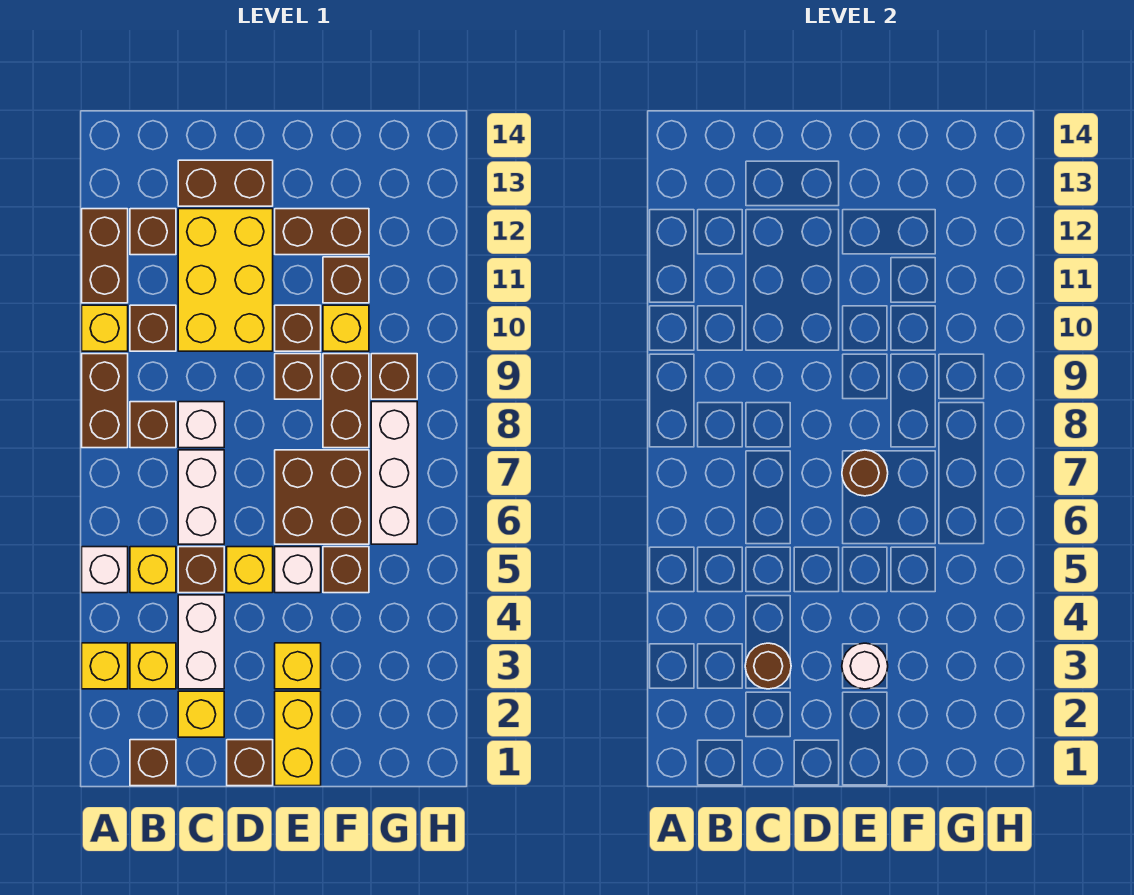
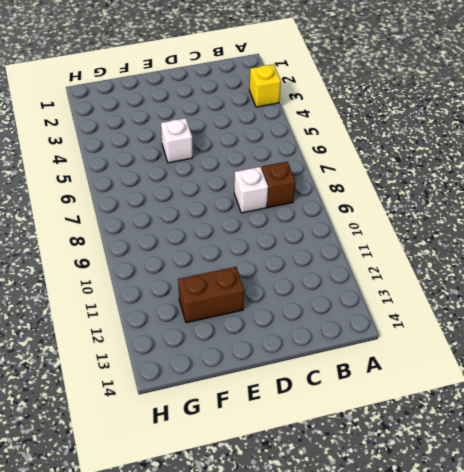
none -> white 1x1 brick [82,547,128,593]
none -> brown 1x2 brick [82,354,128,448]
none -> yellow 1x1 brick [82,305,128,351]
none -> brown 1x2 brick [82,209,128,303]

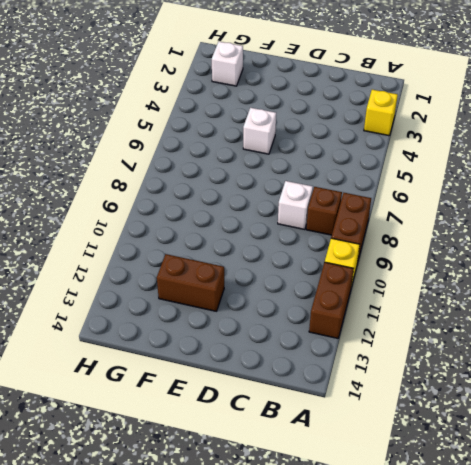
white 1x1 brick [212,42,243,86] -> white 1x1 brick moved to [82,547,128,593]
none -> brown 1x1 brick [130,740,176,786]
none -> yellow 1x1 brick [130,643,176,689]
none -> yellow 1x1 brick [130,547,176,593]
none -> brown 1x1 brick [130,305,176,351]

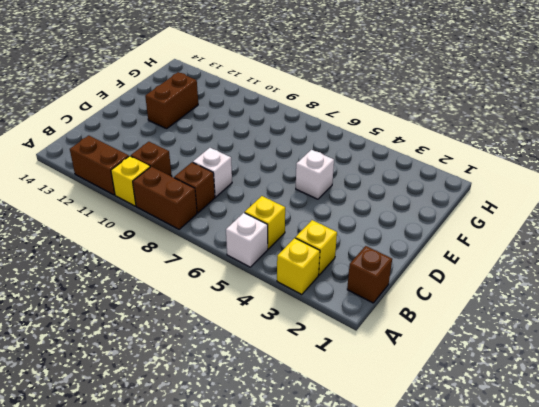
none -> brown 1x1 brick [130,209,176,255]
none -> yellow 1x1 brick [178,691,224,737]
none -> white 1x2 brick [178,595,224,689]
none -> brown 1x1 brick [178,547,224,593]

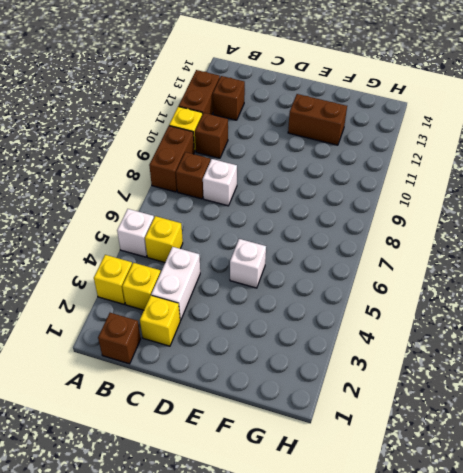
none -> brown 1x1 brick [178,547,224,593]
none -> white 1x2 brick [178,450,224,544]
none -> yellow 2x3 brick [178,209,273,351]
none -> brown 1x2 brick [178,160,273,206]

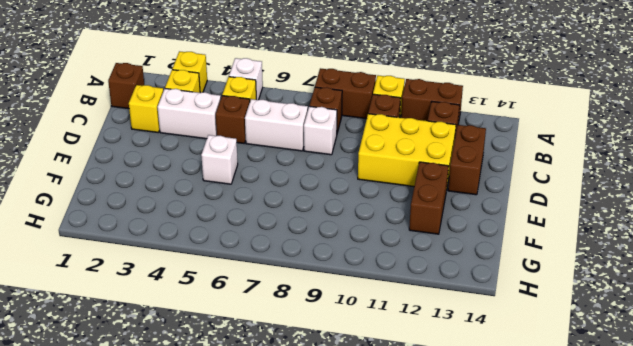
none -> brown 1x1 brick [227,740,273,786]
none -> yellow 1x1 brick [227,547,273,593]
none -> yellow 1x2 brick [275,691,321,786]
none -> yellow 1x1 brick [275,643,321,689]

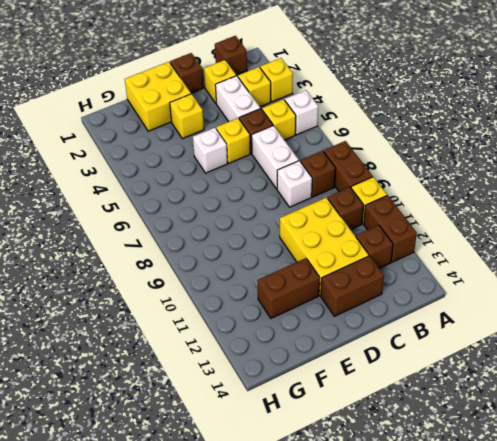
yellow 2x2 brick [125,62,191,131] -> yellow 1x2 brick [275,691,321,786]
none -> brown 2x2 brick [275,450,369,544]
none -> brown 1x1 brick [275,354,321,399]
none -> brown 1x1 brick [275,305,321,351]
none -> brown 1x1 brick [323,547,369,593]

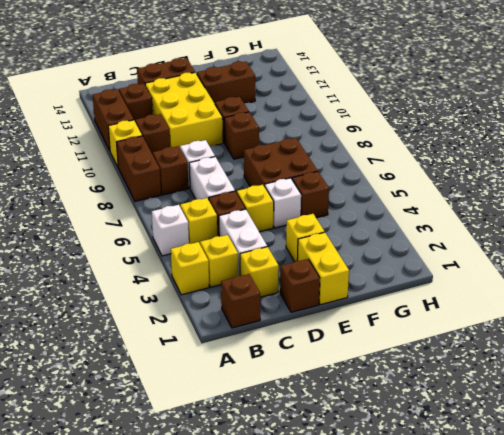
none -> brown 1x2 brick [323,354,369,448]
none -> yellow 1x1 brick [323,305,369,351]
none -> brown 1x1 brick [323,257,369,303]
none -> white 1x3 brick [371,402,417,544]

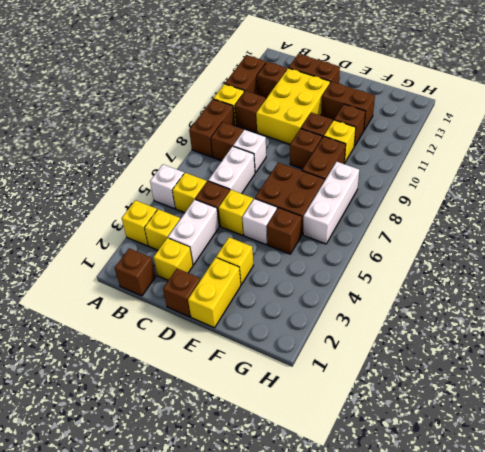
none -> brown 1x1 brick [371,354,417,399]
none -> brown 1x1 round brick [745,643,791,689]
none -> white 1x1 round brick [842,643,888,689]
none -> brown 1x1 round brick [842,450,888,496]

